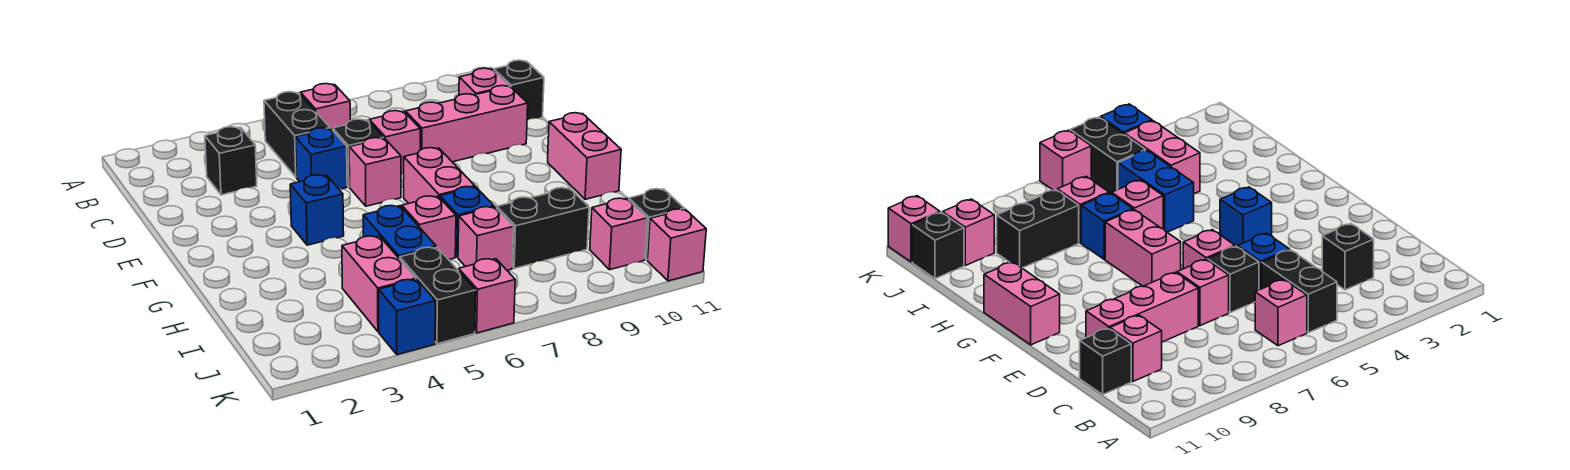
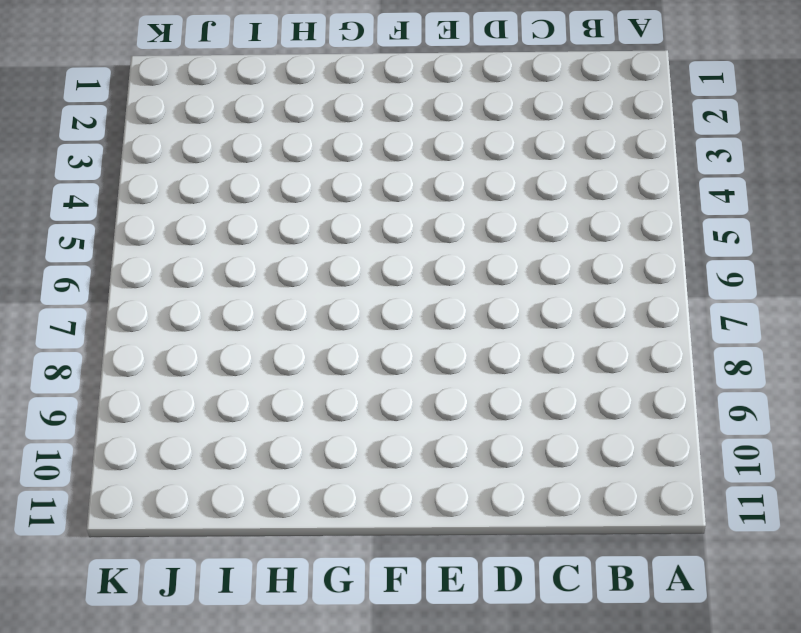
none -> black 1x2 brick [264,92,330,177]
none -> pink 1x1 brick [300,84,351,130]
none -> black 1x1 brick [205,127,257,195]

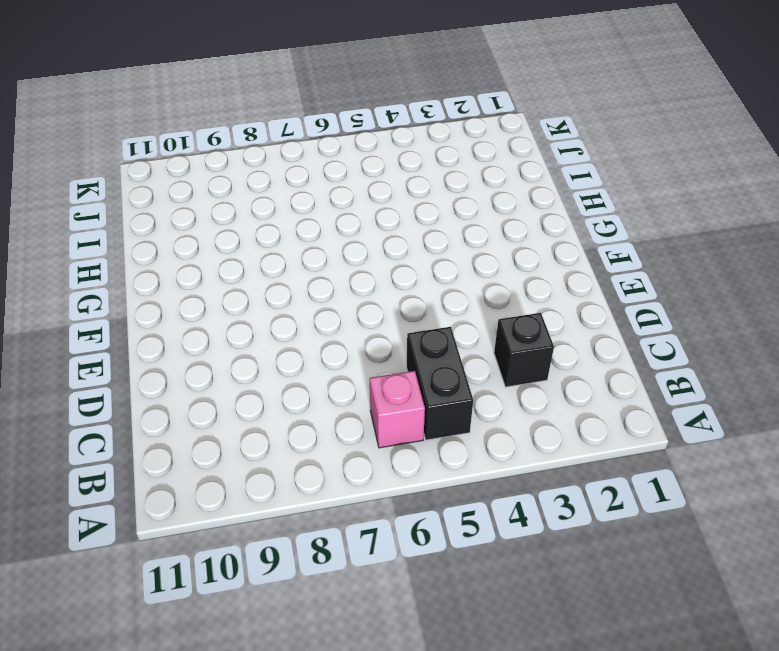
none -> pink 1x1 brick [459,68,509,95]
none -> black 1x1 brick [494,60,544,120]
none -> blue 1x1 brick [296,128,347,189]

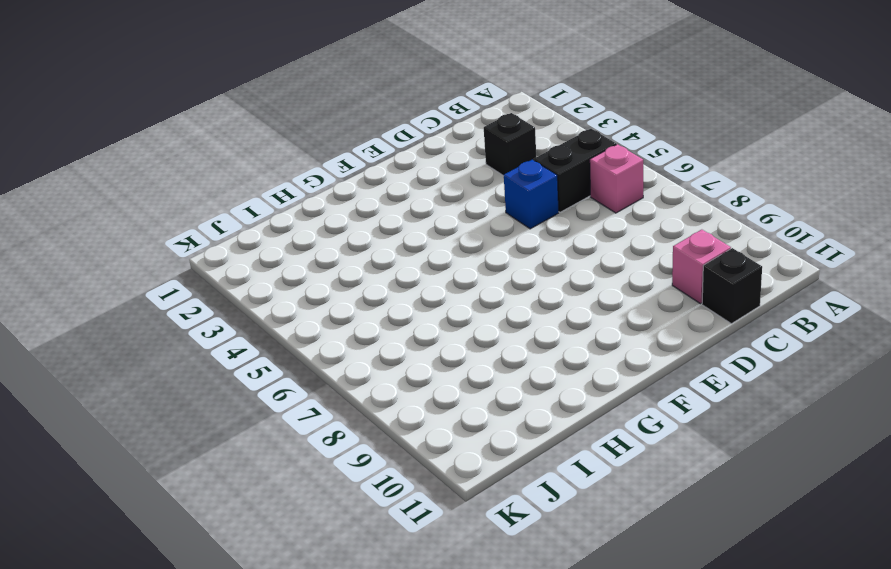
none -> black 1x1 brick [333,119,384,187]
none -> pink 1x1 brick [369,111,420,174]
none -> pink 1x3 brick [406,86,528,162]

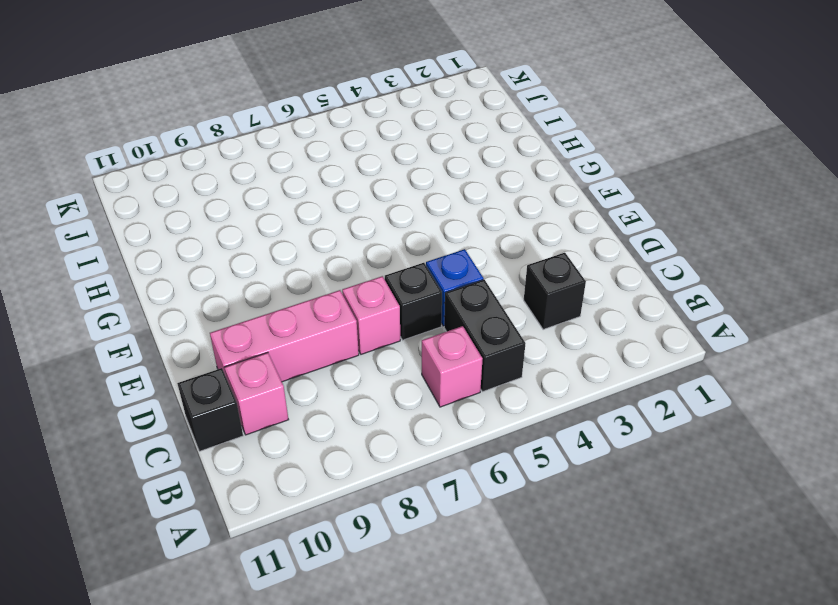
none -> pink 1x1 brick [349,138,401,206]
none -> blue 1x1 brick [290,175,344,245]
none -> pink 1x2 brick [404,148,475,204]

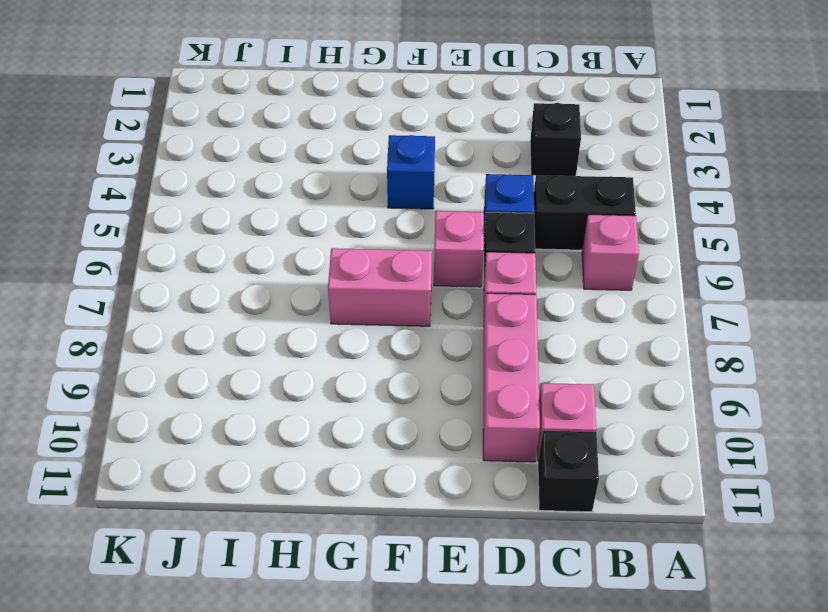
none -> pink 1x2 brick [548,113,621,199]
none -> blue 1x2 brick [363,205,436,259]
none -> pink 1x1 brick [402,196,456,260]

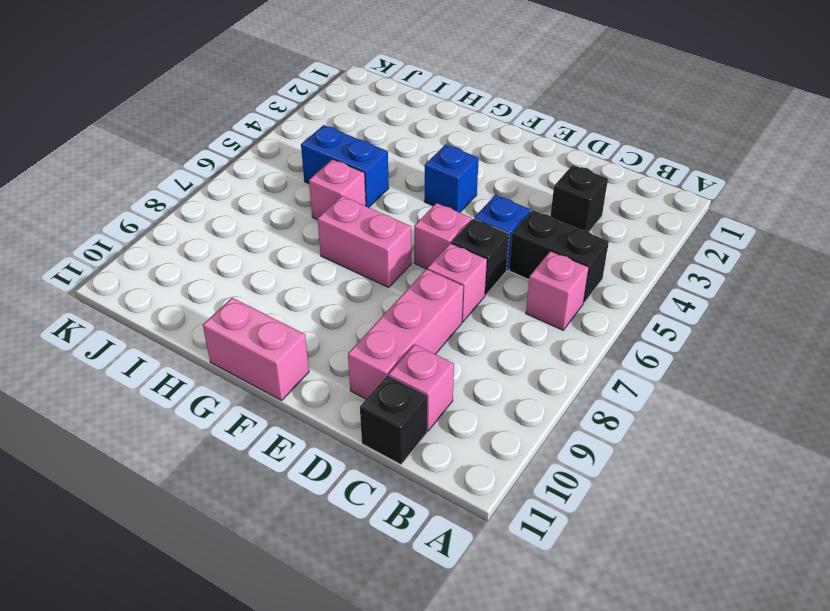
none -> blue 1x1 brick [440,187,494,257]
none -> pink 1x2 brick [342,236,416,332]
none -> pink 1x1 brick [458,207,514,270]

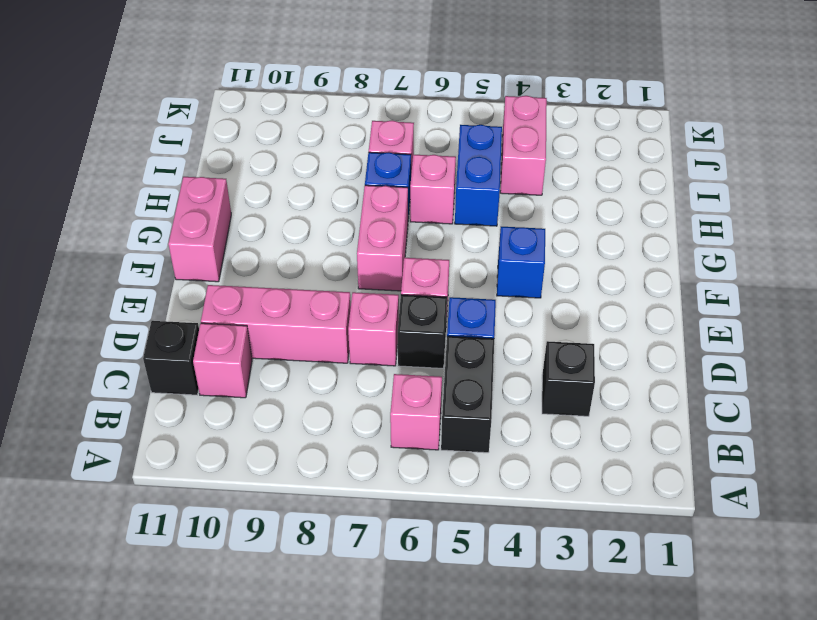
none -> black 1x2 brick [497,188,589,268]
none -> black 1x2 brick [400,247,476,344]
none -> pink 1x1 brick [590,198,647,270]

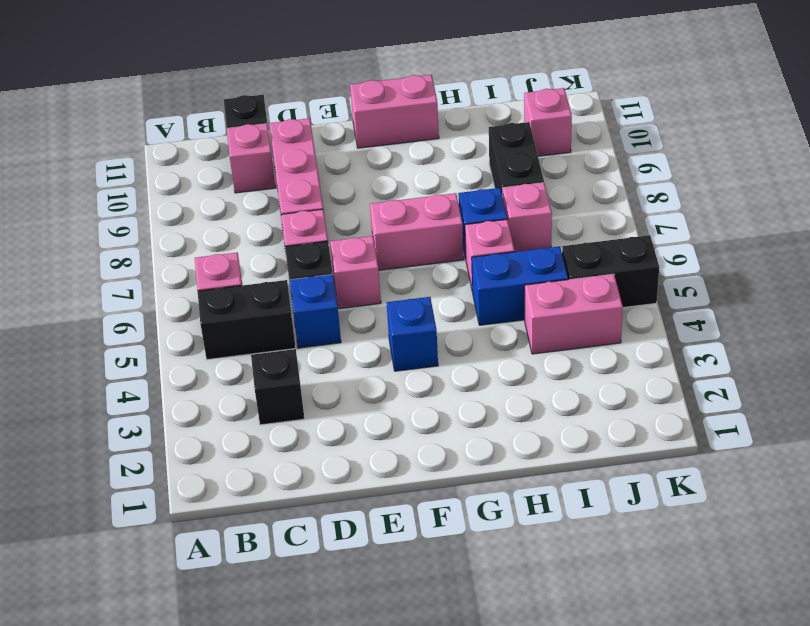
none -> black 1x1 brick [629,189,684,260]
none -> blue 1x1 brick [379,279,435,355]
none -> pink 1x1 brick [459,259,515,333]

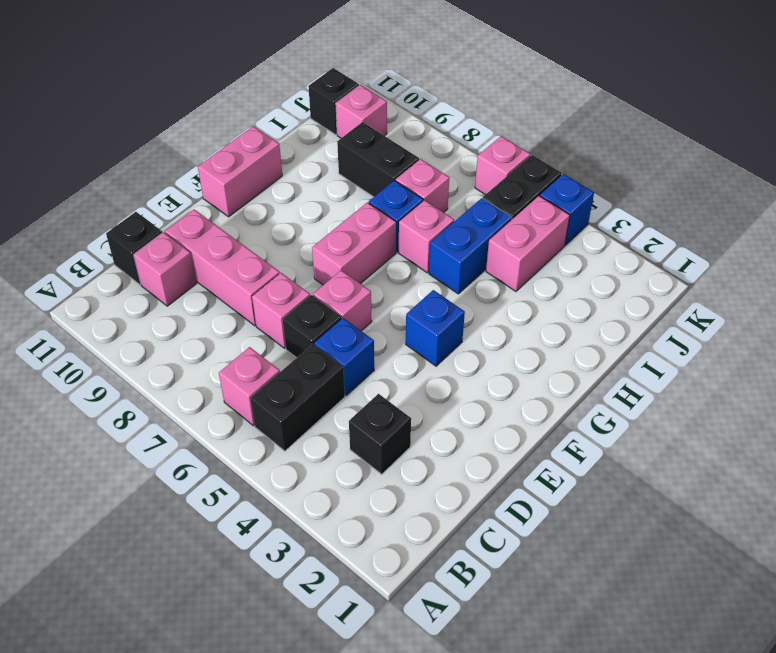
none -> pink 1x1 brick [647,209,706,281]

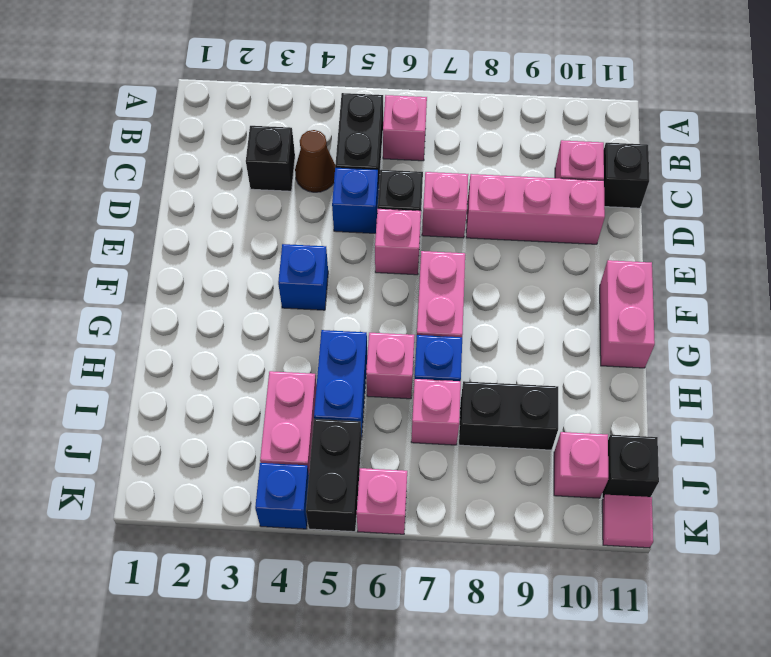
brown 1x1 cone [295,130,335,192] -> none
pink 1x1 tile [602,495,653,548] -> pink 1x1 brick [647,209,706,281]

